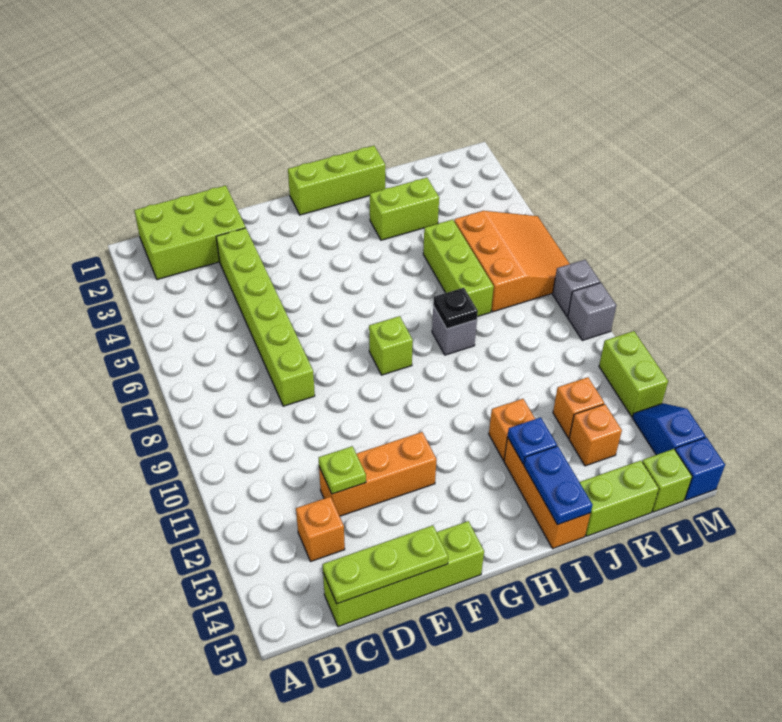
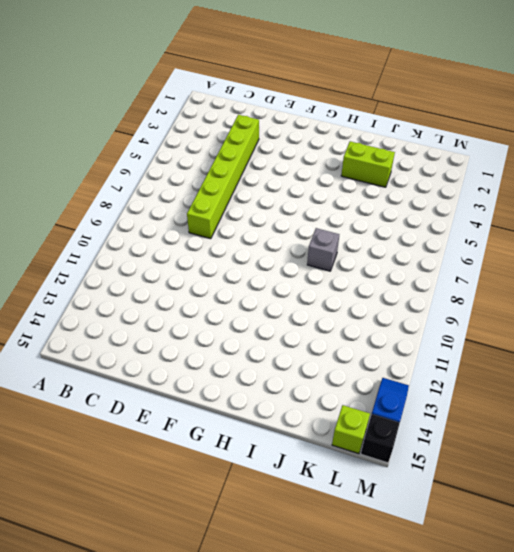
black 1x1 brick [361,414,400,463] -> blue 1x1 brick [675,437,725,500]
none -> lime 2x3 brick [134,185,246,280]
none -> orange 1x1 brick [296,497,345,561]
none -> lime 1x4 brick [323,521,484,627]

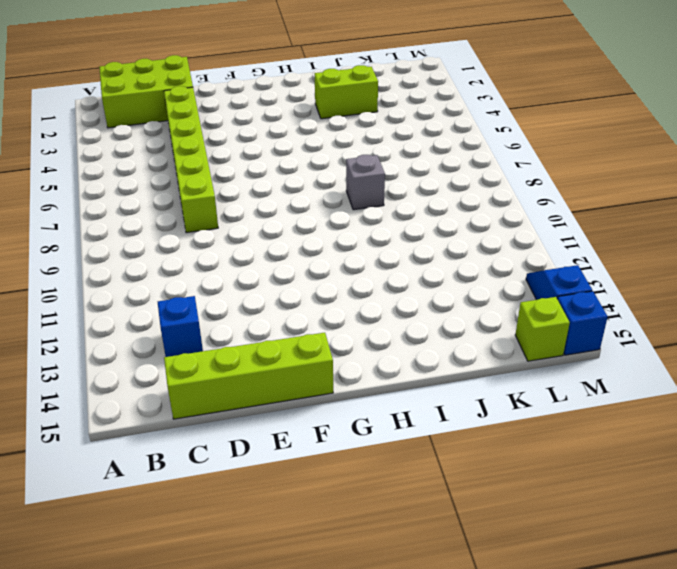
blue 1x1 brick [158,296,203,357] -> orange 1x1 brick [296,497,345,561]
none -> orange 1x3 brick [319,432,437,516]
none -> lime 1x3 brick [288,146,385,215]
none -> lime 1x1 brick [369,316,413,375]

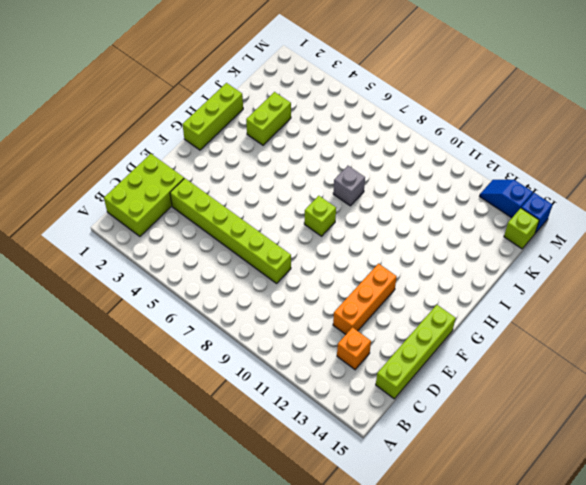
none -> orange 1x1 brick [489,399,535,460]
none -> orange 1x3 brick [504,437,590,548]
none -> lime 1x3 brick [423,220,494,317]

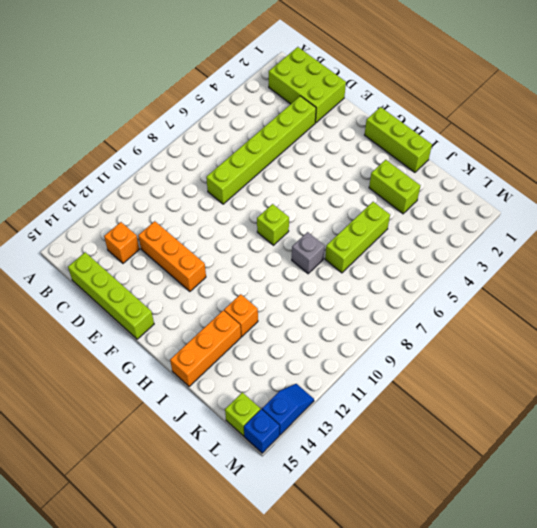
none -> lime 1x2 brick [580,461,659,536]
none -> orange 3x3 slope [454,211,569,312]
none -> orange 1x1 brick [553,377,604,438]

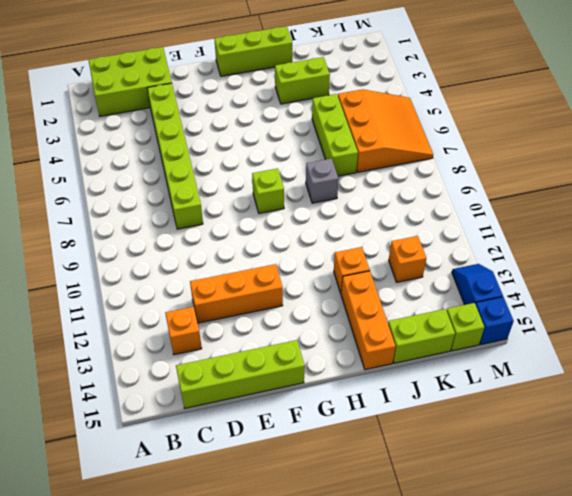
none -> orange 1x1 brick [569,404,622,466]
none -> grey 1x1 brick [553,260,600,317]
none -> grey 1x1 brick [568,283,616,340]

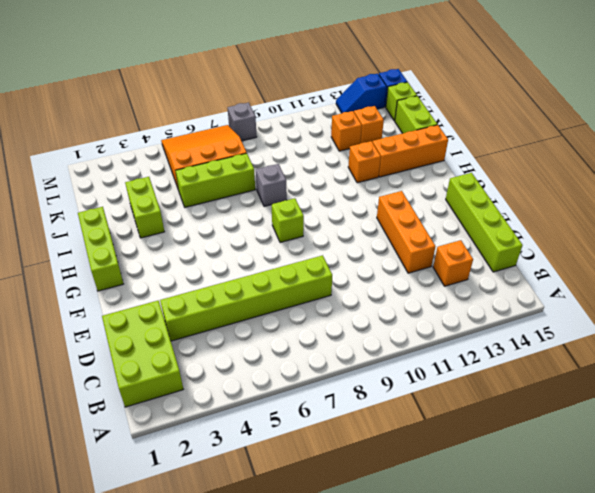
none -> grey 1x1 brick [568,283,616,340]
none -> lime 1x2 brick [599,331,668,416]
none -> lime 1x3 plate [323,525,448,604]

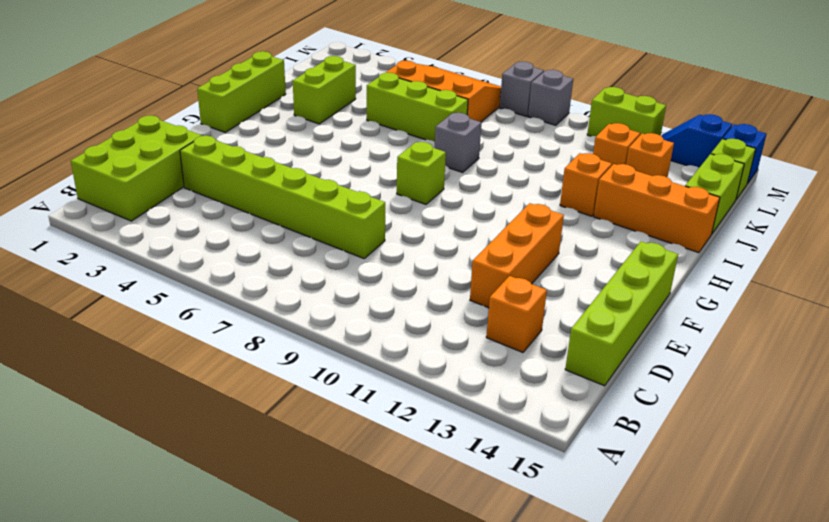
none -> lime 1x3 plate [323,525,448,604]
none -> lime 1x1 plate [319,446,366,494]
none -> black 1x1 plate [433,288,478,329]

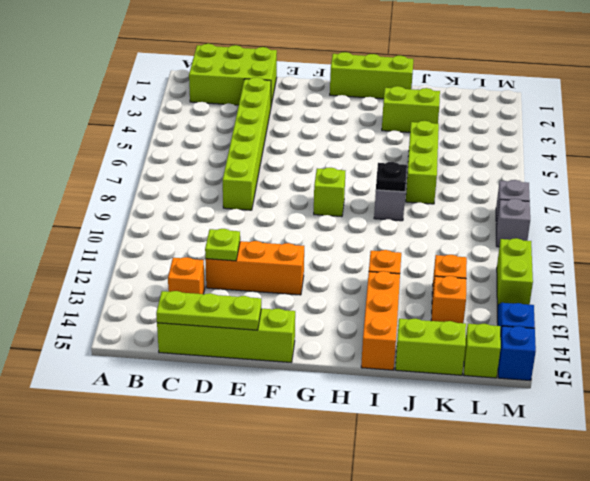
none -> orange 3x3 slope [454,211,569,312]
none -> blue 1x1 plate [508,417,557,464]
none -> blue 1x2 plate [524,446,592,525]

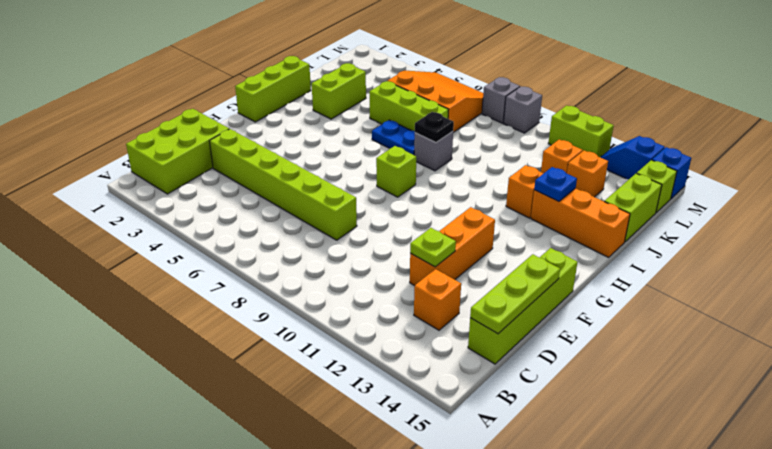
blue 1x2 plate [372,120,415,155] -> blue 1x2 plate moved to [524,446,592,525]

